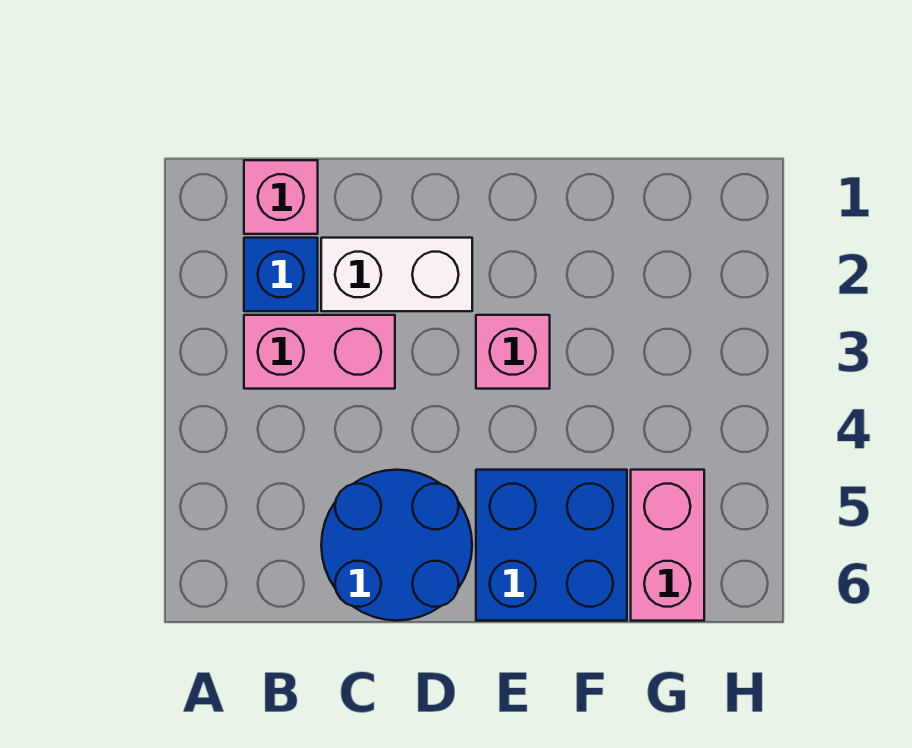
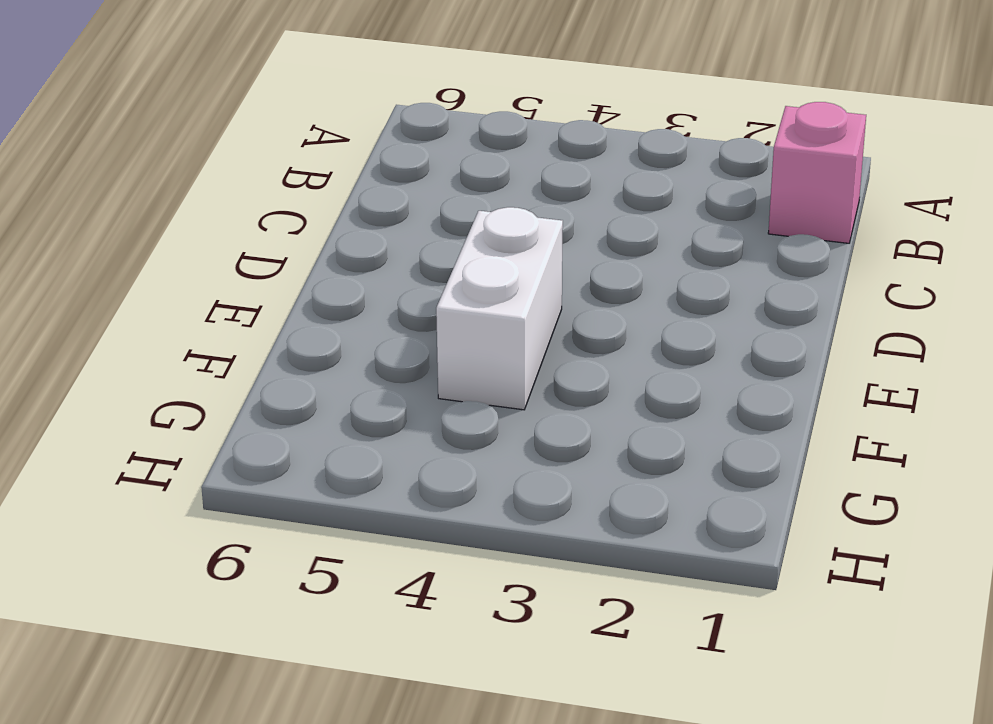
white 1x2 brick [436,207,563,410] -> white 1x2 brick moved to [321,238,472,311]
none -> blue 1x1 brick [244,238,318,311]
none -> pink 1x2 brick [244,315,395,389]

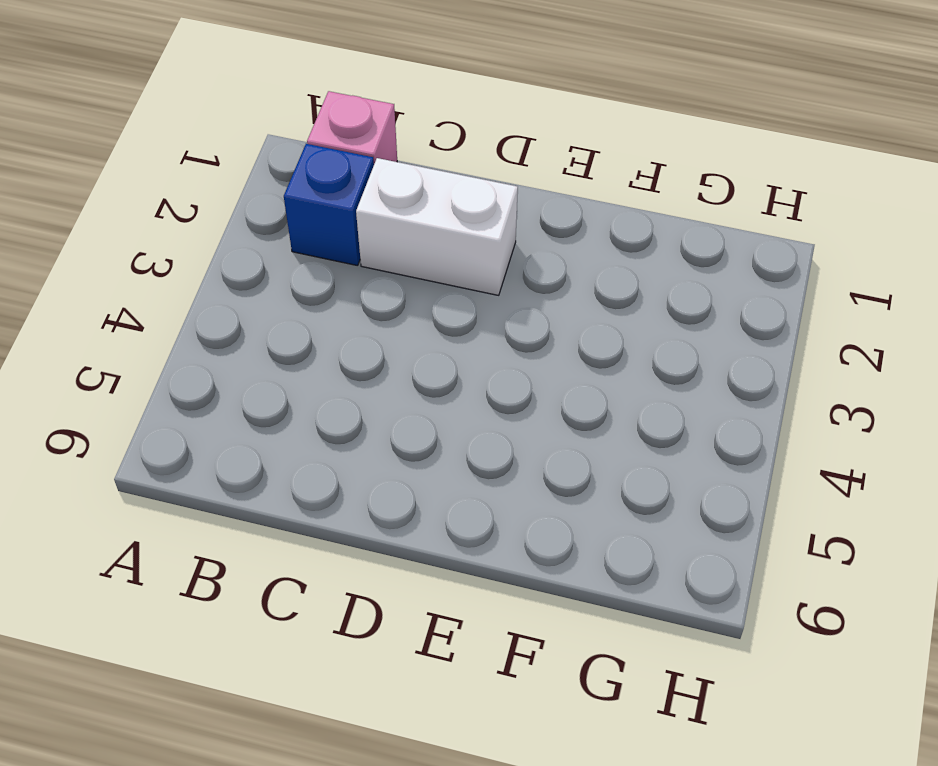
none -> pink 1x2 brick [244,315,395,389]
none -> blue 2x2 round brick [321,470,472,621]

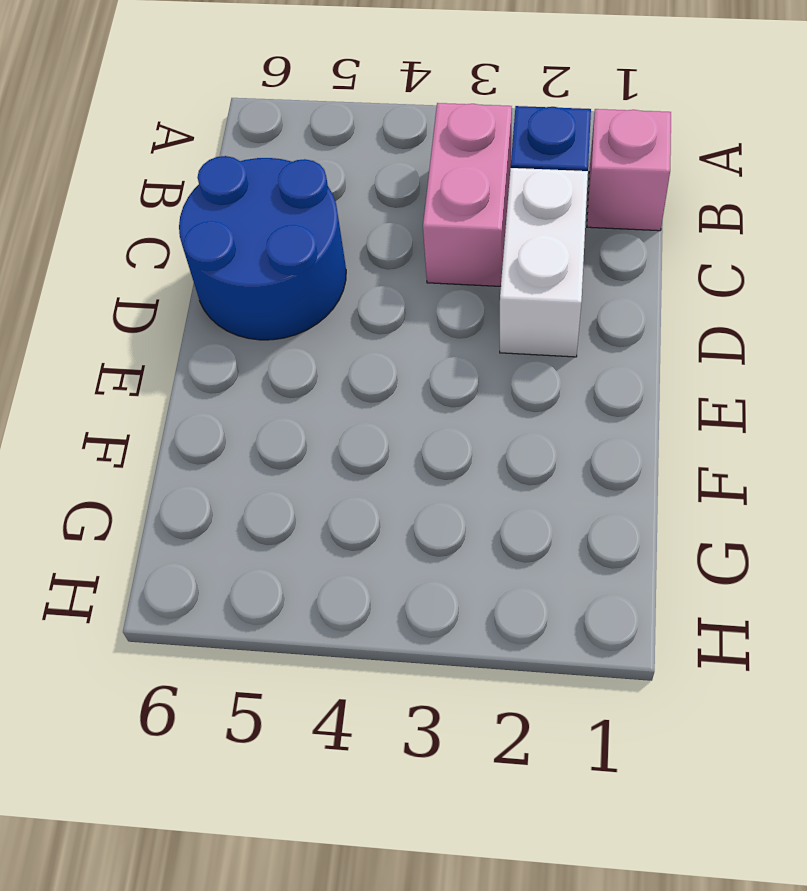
none -> pink 1x1 brick [476,315,550,389]
none -> blue 2x2 brick [476,470,627,621]

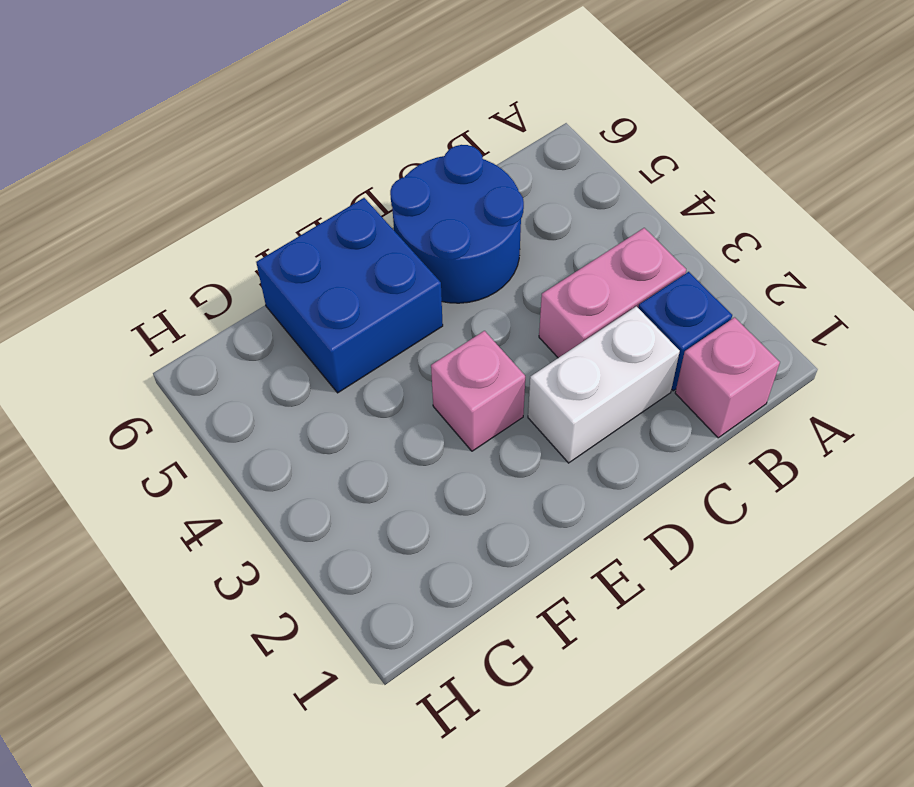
none -> pink 1x2 brick [631,470,704,621]

